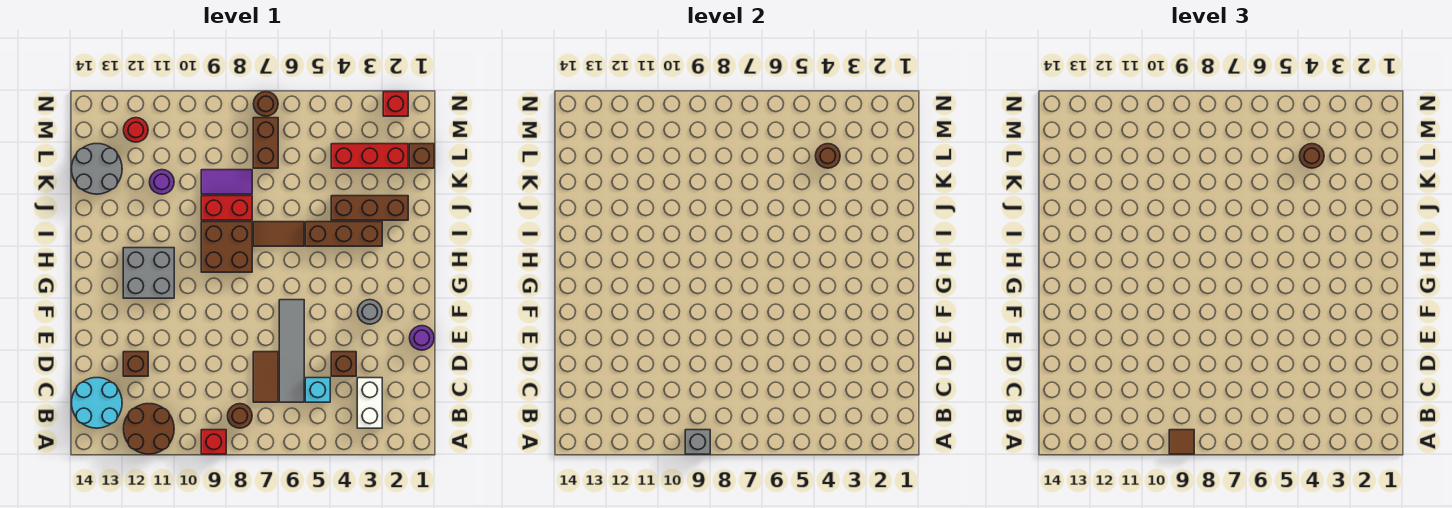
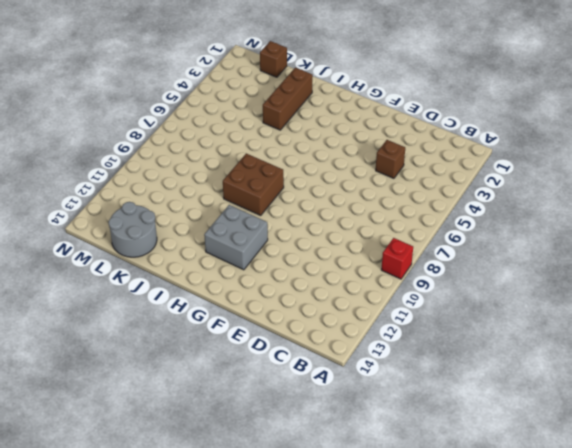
none -> brown 2x2 round brick [124,404,174,454]
none -> white 1x2 brick [357,378,382,428]
none -> brown 1x1 round brick [228,404,252,428]
none -> cyan 2x2 round brick [72,378,122,428]

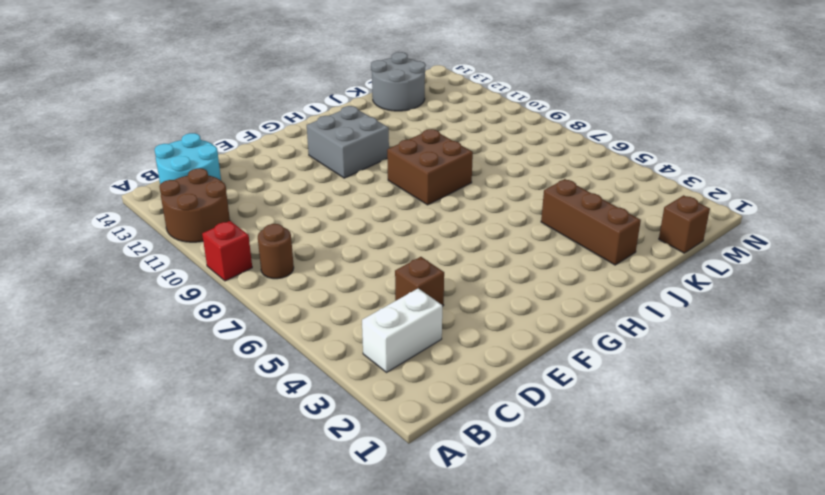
none -> cyan 1x1 brick [305,378,330,402]
none -> grey 1x4 tile [279,300,304,402]
none -> brown 1x2 tile [253,352,278,402]
none -> brown 1x1 brick [123,352,148,376]

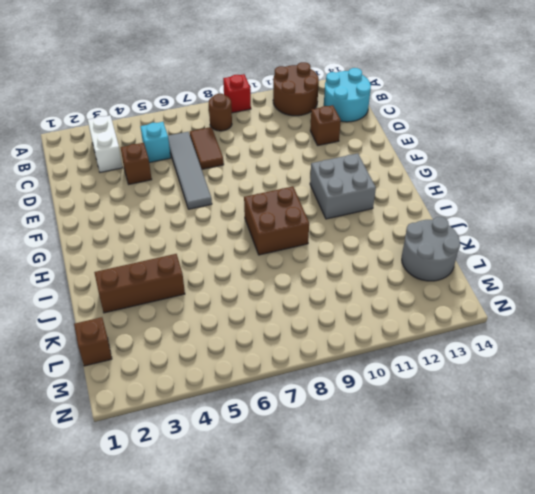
none -> purple 1x1 round brick [410,326,434,350]
none -> grey 1x1 round brick [358,300,382,324]
none -> brown 1x3 brick [305,222,382,246]
none -> brown 1x2 tile [253,222,304,246]

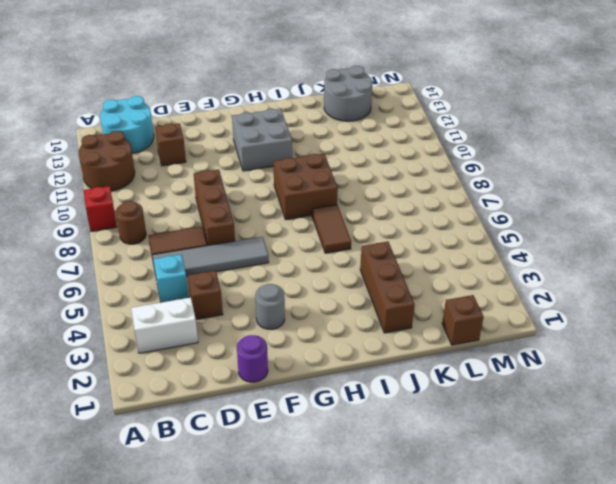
brown 1x3 brick [194,170,235,246] -> brown 1x3 brick moved to [305,222,382,246]
none -> red 1x2 brick [201,196,252,220]
none -> purple 1x2 tile [201,170,252,194]
none -> purple 1x1 round brick [150,170,174,194]
none -> red 1x3 brick [331,144,408,168]

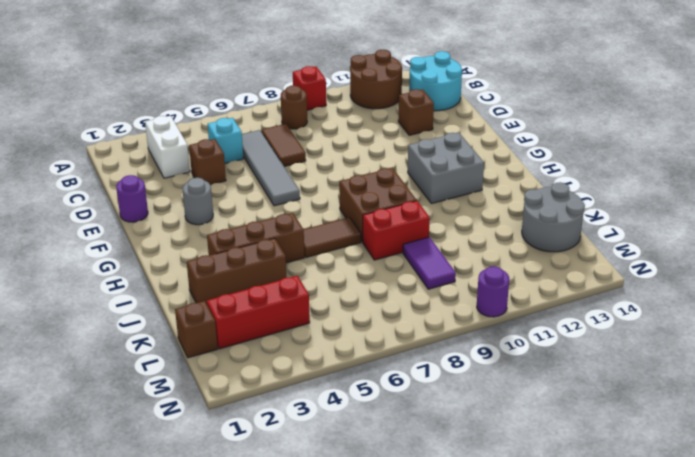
purple 1x2 tile [403,237,456,289] -> purple 1x2 tile turned to [201,170,252,194]
purple 1x1 round brick [477,266,509,317] -> purple 1x1 round brick moved to [150,170,174,194]
none -> brown 1x2 brick [253,118,278,168]
none -> red 1x1 round brick [124,118,148,142]
none -> red 1x1 brick [383,92,408,116]
none -> brown 1x1 round brick [254,92,278,116]

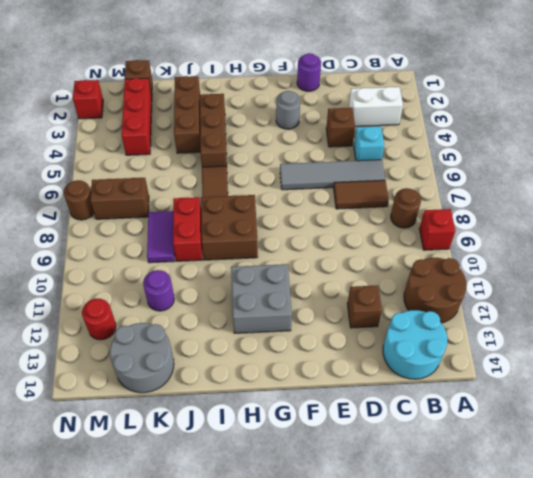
none -> grey 1x1 brick [685,430,710,454]
none -> brown 1x1 round brick [816,144,840,168]
none -> brown 1x1 tile [1169,430,1194,454]
none -> brown 1x1 round brick [1300,144,1324,168]

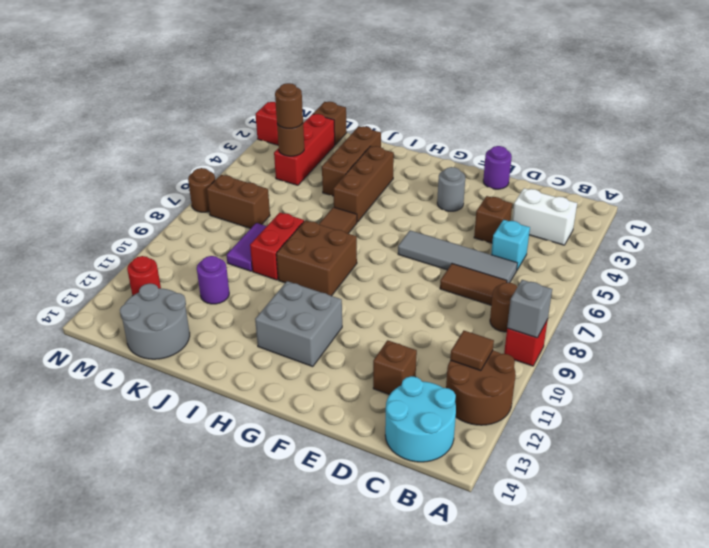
brown 1x1 tile [450,331,494,371] -> brown 1x1 tile moved to [1169,430,1194,454]

